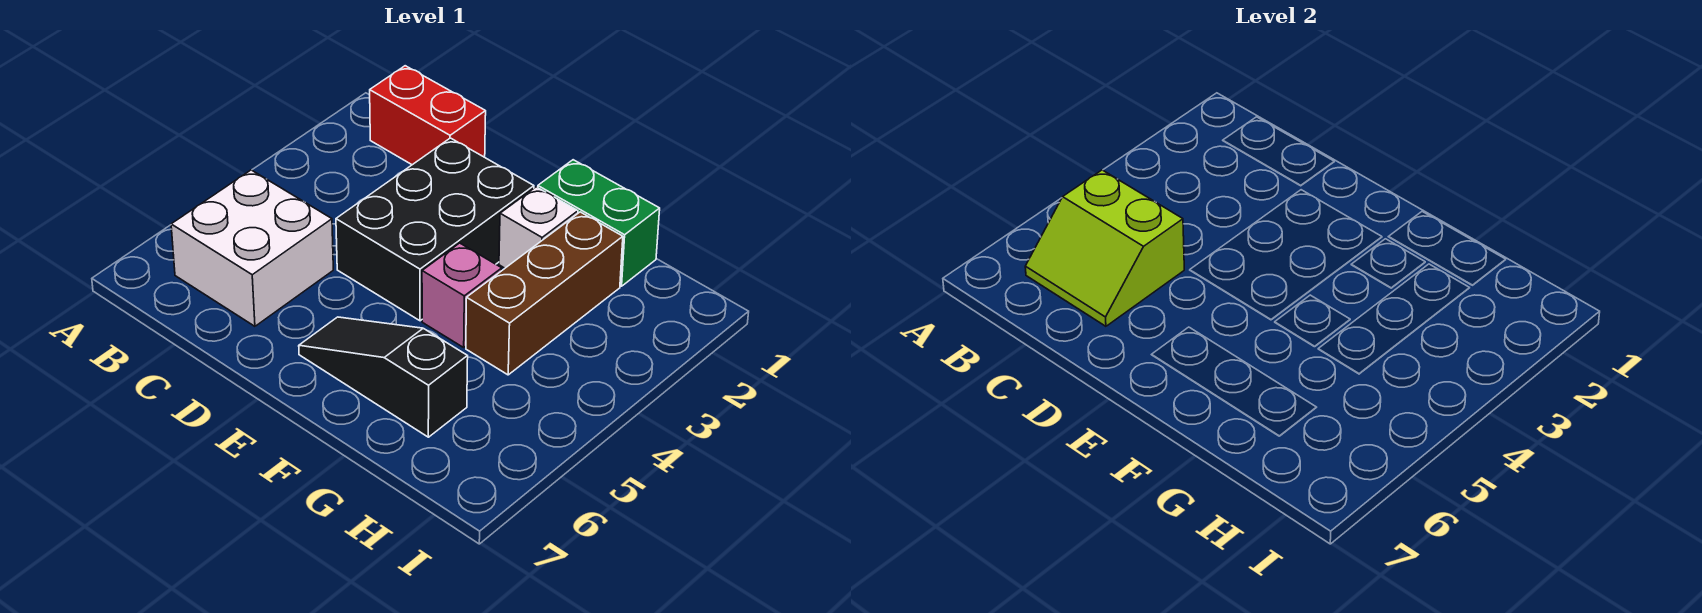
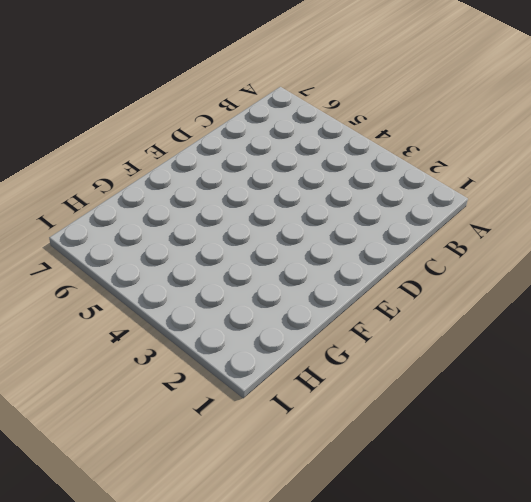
none -> red 1x2 brick [370,66,486,165]
none -> white 2x2 brick [171,170,333,326]

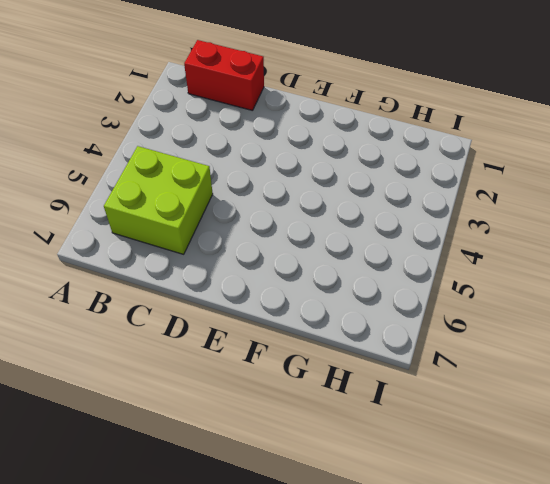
lime 2x2 brick [104,146,213,254] -> white 2x2 brick [171,170,333,326]
none -> black 2x3 brick [336,138,534,321]
none -> black 1x3 slope [299,317,468,437]

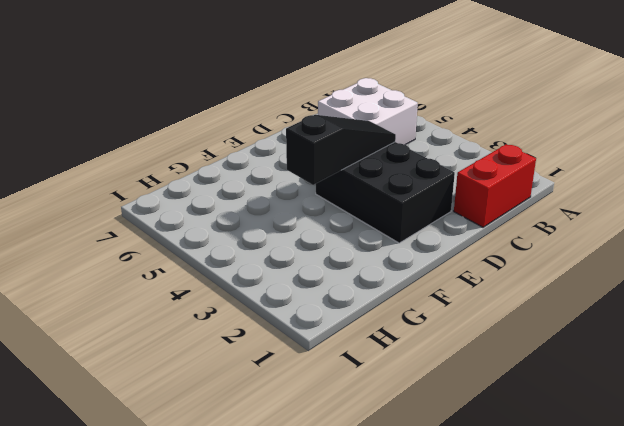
black 1x3 slope [286,115,396,185] -> black 1x3 slope moved to [299,317,468,437]
none -> green 1x2 brick [538,160,660,286]
none -> white 1x1 brick [499,187,578,268]

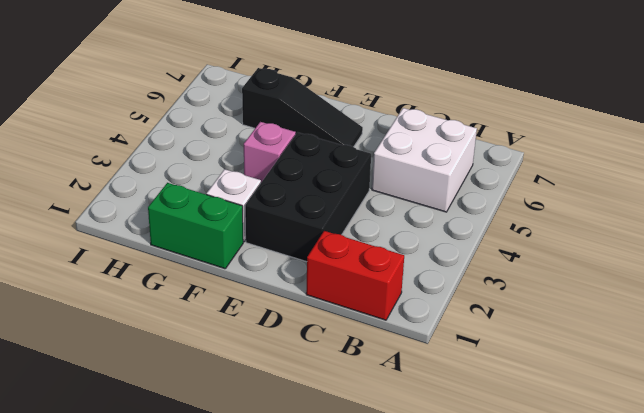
none -> brown 1x3 brick [466,212,623,375]
none -> lime 2x2 slope [1025,170,1184,326]

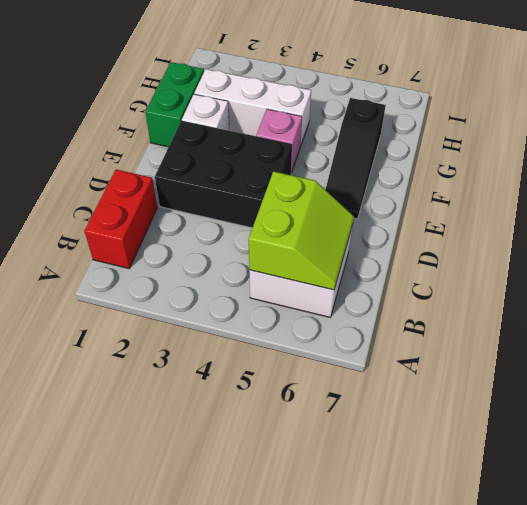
white 1x3 brick [194,69,311,146] -> brown 1x3 brick [466,212,623,375]

